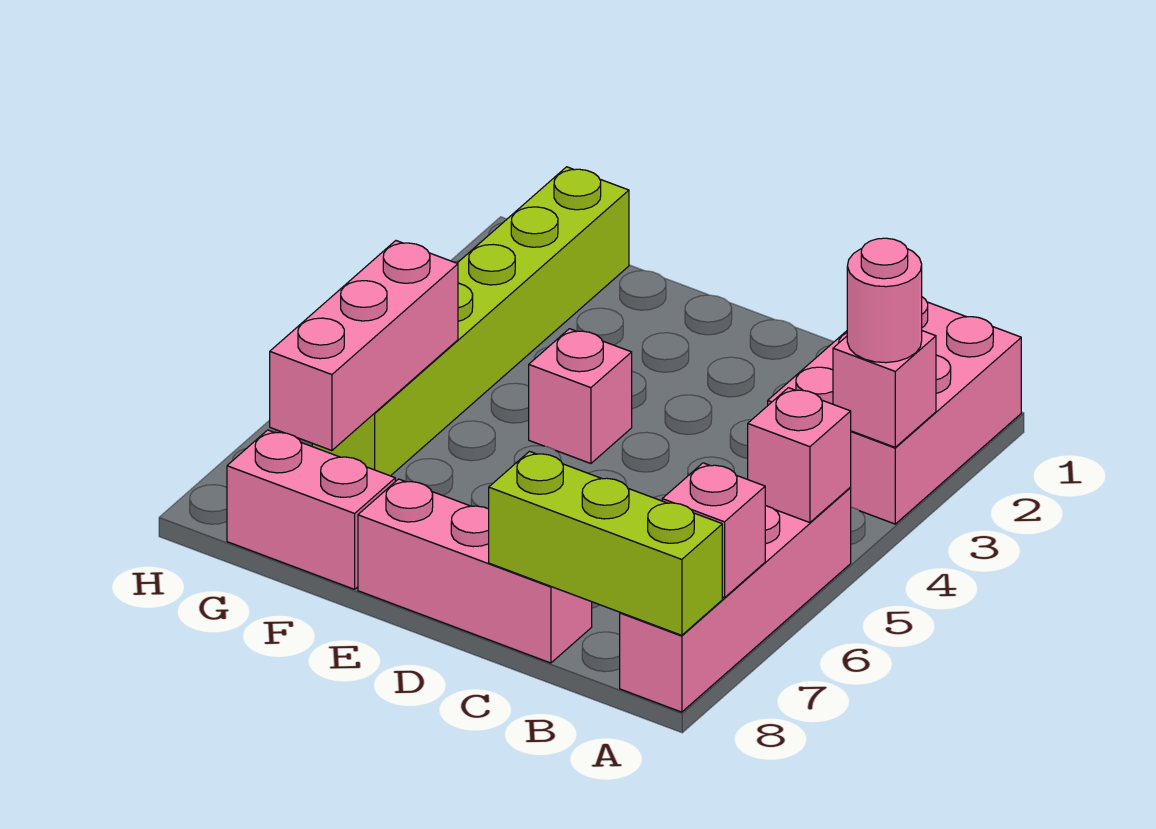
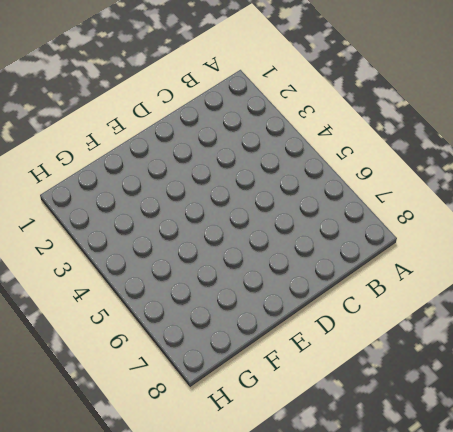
none -> pink 2x3 brick [768,297,1021,524]
none -> pink 1x4 brick [620,488,851,712]
none -> pink 1x3 brick [358,479,592,663]

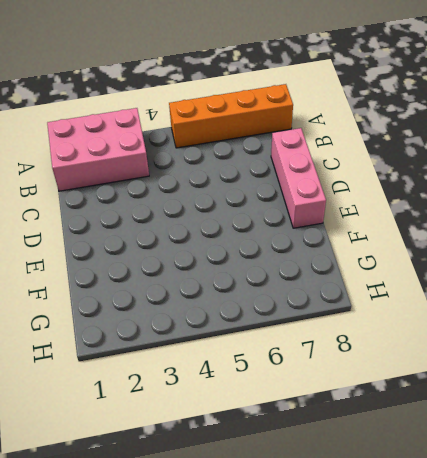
orange 1x4 brick [169,84,293,148] -> pink 1x4 brick [620,488,851,712]
none -> pink 1x1 brick [529,329,632,464]
none -> pink 1x2 brick [227,430,395,589]
none -> lime 1x6 brick [312,167,629,476]

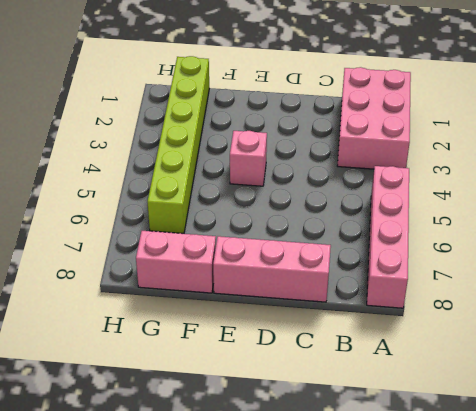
none -> pink 1x1 brick [833,331,936,447]
none -> pink 1x1 brick [748,388,851,523]
none -> pink 1x1 brick [662,463,765,598]

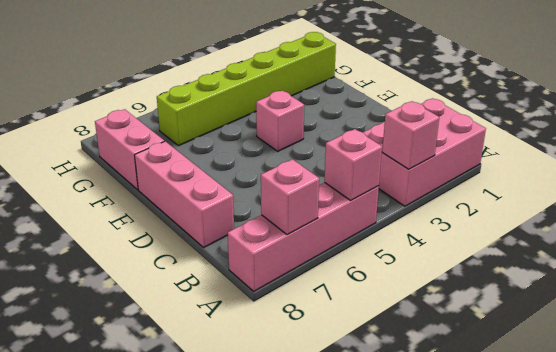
none -> lime 1x3 brick [489,451,722,635]
none -> pink 1x3 brick [270,241,458,451]
none -> pink 1x1 round brick [847,238,922,363]

